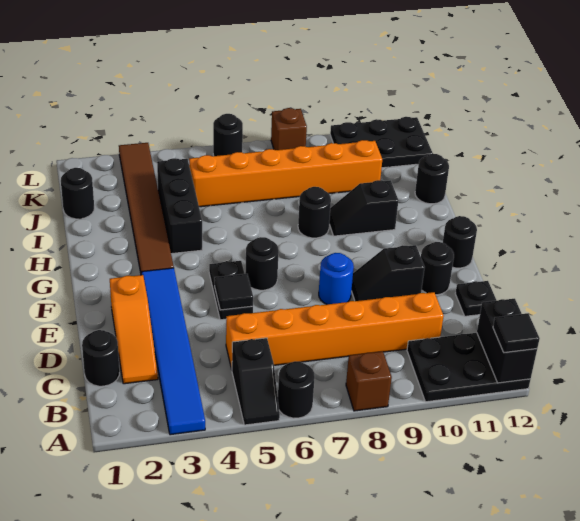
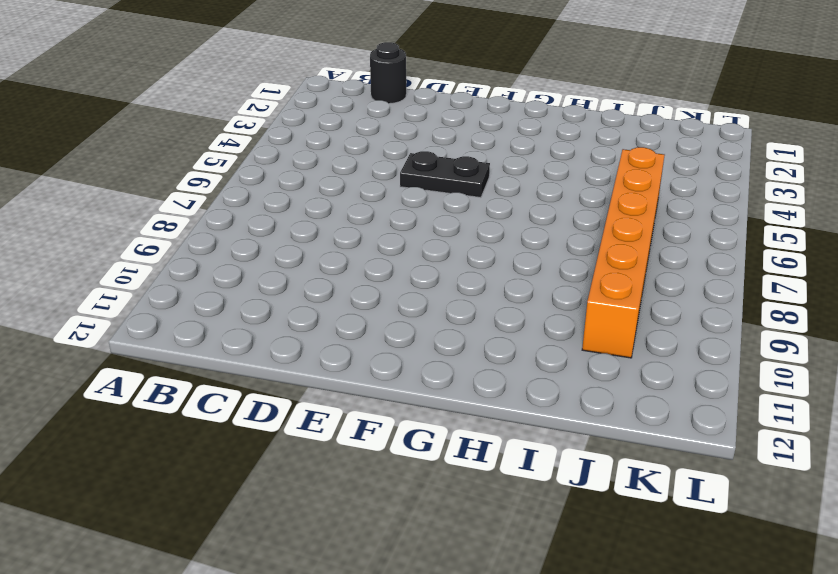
none -> blue 1x6 tile [142,268,205,435]
none -> black 1x2 slope [232,338,280,425]
none -> black 1x1 round brick [278,361,315,418]

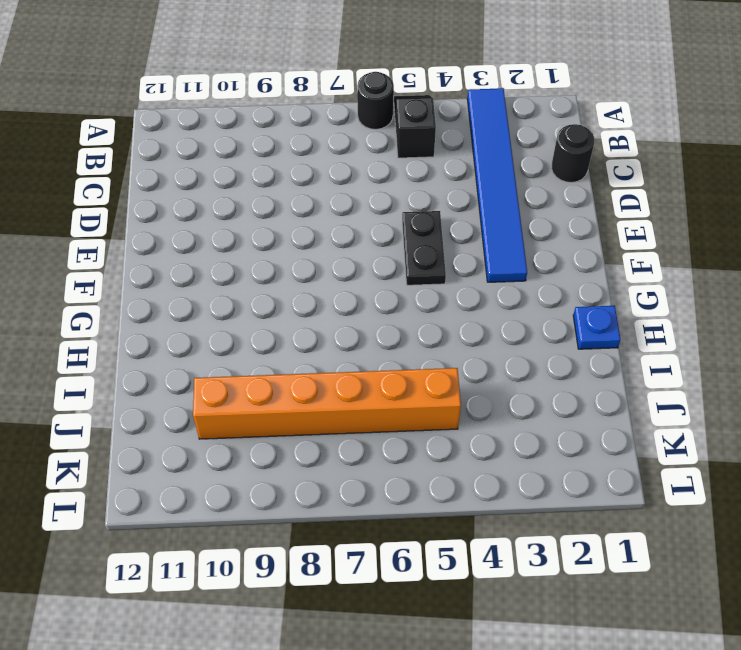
blue 1x1 plate [573,306,621,349] -> none
none -> brown 1x1 brick [346,351,392,411]
none -> black 2x3 plate [407,333,531,402]
none -> orange 1x3 slope [110,275,158,384]

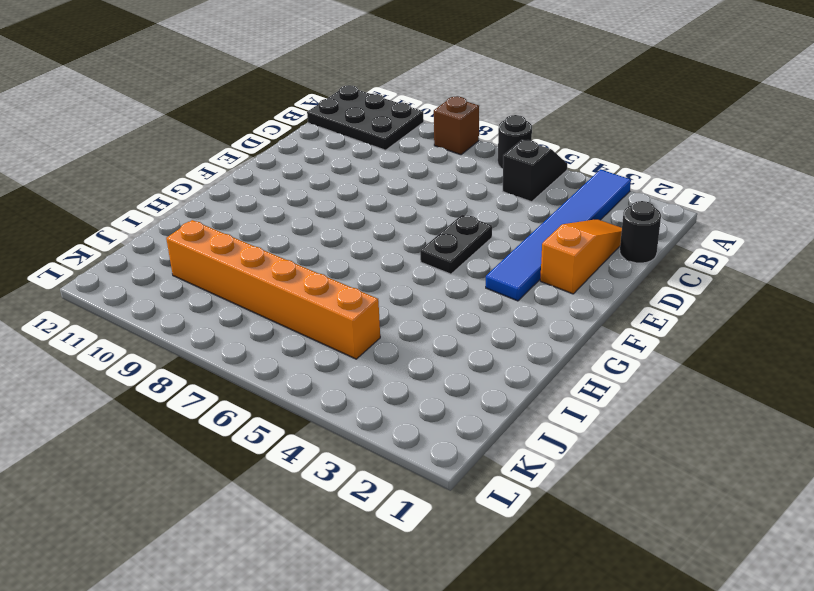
none -> orange 1x6 brick [226,292,444,369]
none -> black 1x1 plate [455,281,497,316]
none -> blue 1x1 round brick [319,253,354,304]

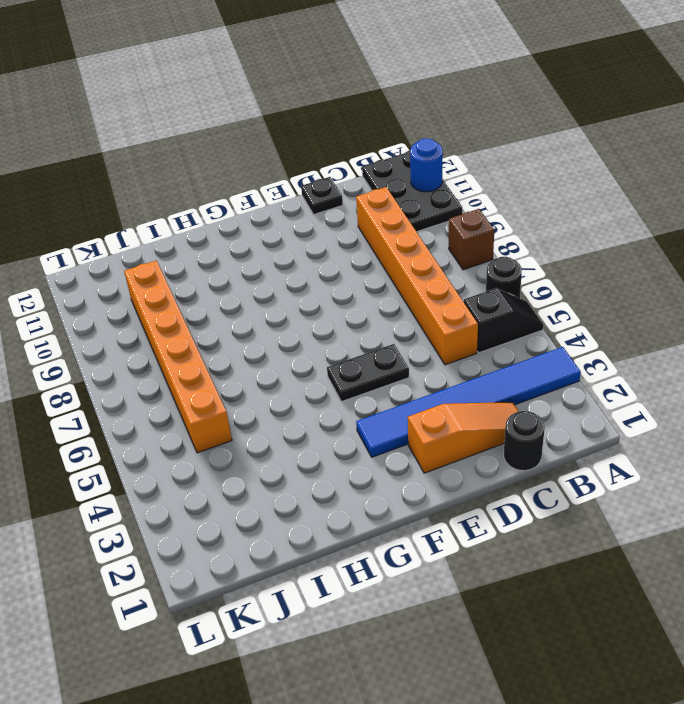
blue 1x1 round brick [410,138,443,192] -> blue 1x1 round brick moved to [319,253,354,304]
none -> black 1x2 slope [352,245,425,301]
none -> black 1x1 round brick [421,242,454,295]
none -> black 1x1 round brick [245,237,279,290]

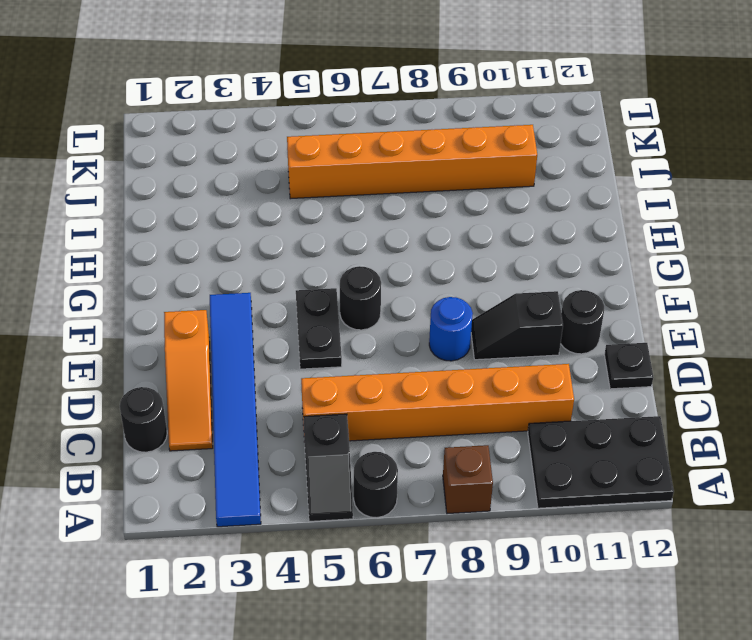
none -> black 1x1 round brick [443,216,477,268]
none -> brown 1x6 tile [119,143,174,275]
none -> black 1x3 brick [157,158,202,254]

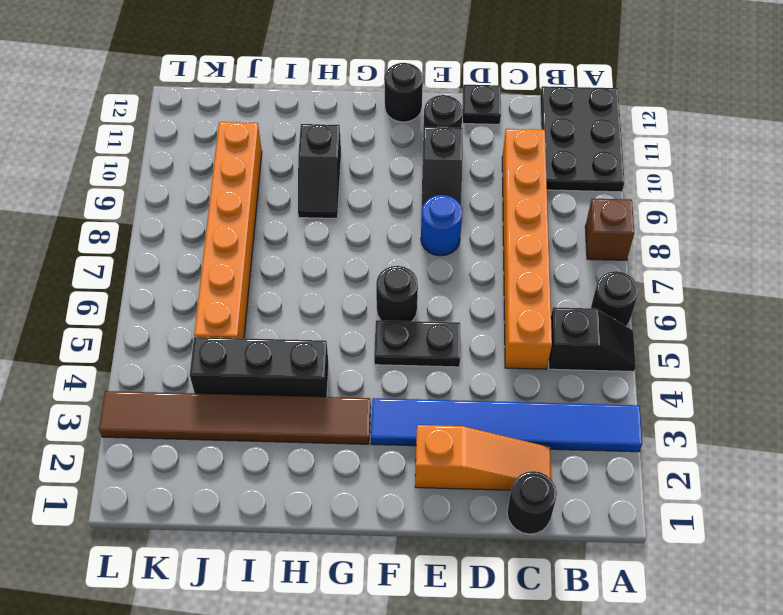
none -> black 1x1 round brick [298,187,331,238]
none -> black 1x1 round brick [415,154,449,204]
none -> black 1x1 round brick [61,168,94,219]

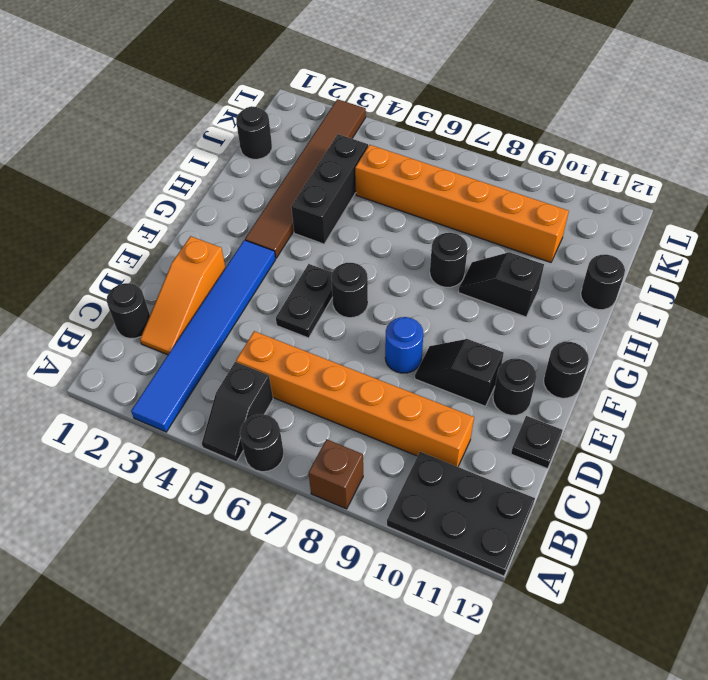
none -> black 2x3 plate [330,117,433,168]
none -> black 1x1 round brick [213,114,243,156]
none -> brown 1x1 brick [271,108,307,150]

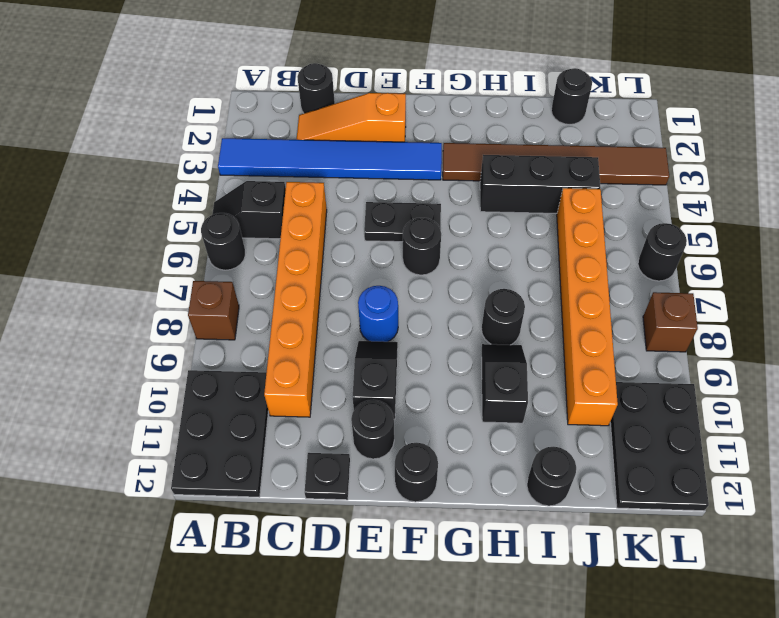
none -> black 1x2 brick [477,299,537,383]
none -> black 1x1 tile [215,274,253,310]
none -> black 1x1 tile [493,313,540,353]

